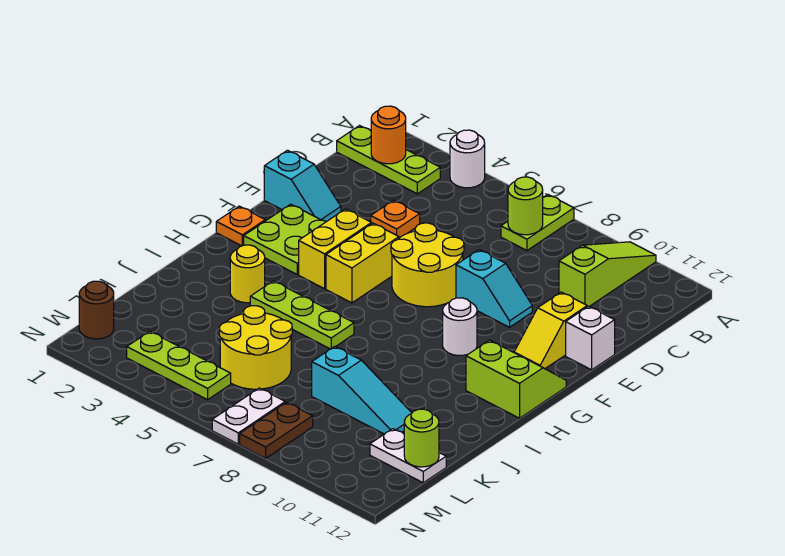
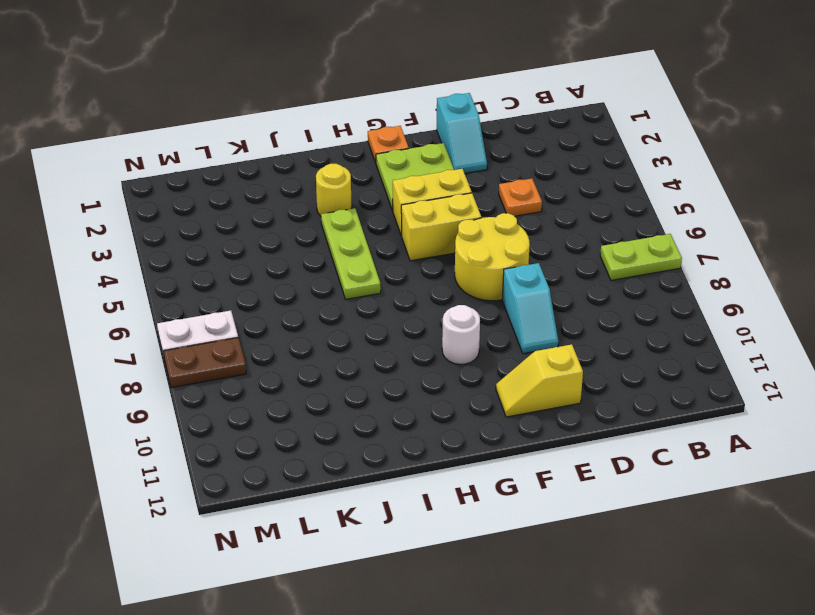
none -> white 1x1 round brick [450,130,485,188]
none -> lime 1x3 slope [559,242,656,307]
none -> lime 1x3 plate [337,126,440,194]

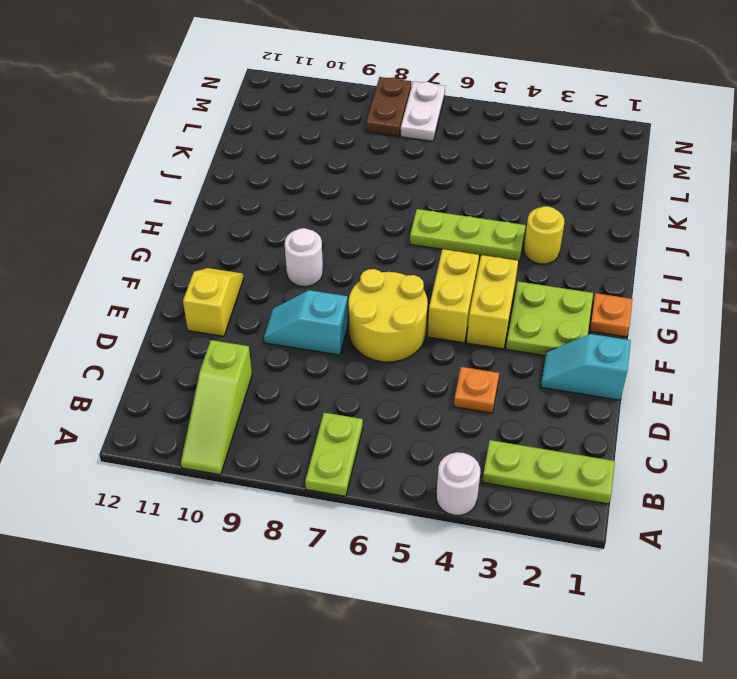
none -> white 1x1 brick [566,306,615,370]
none -> lime 2x2 slope [466,340,566,418]
none -> yellow 2x2 round brick [219,306,292,389]

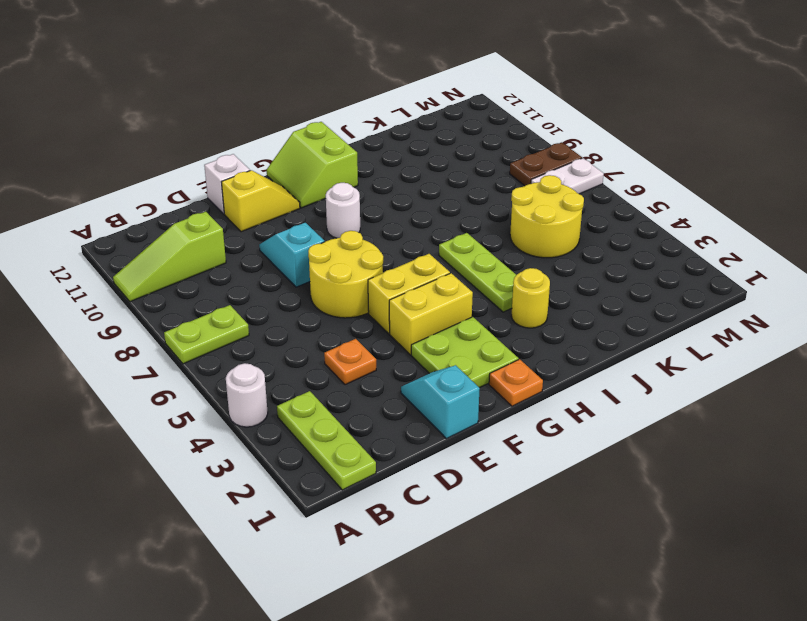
none -> cyan 1x3 slope [312,346,412,434]
none -> white 1x2 plate [370,429,446,483]
none -> brown 1x1 round brick [79,281,114,339]

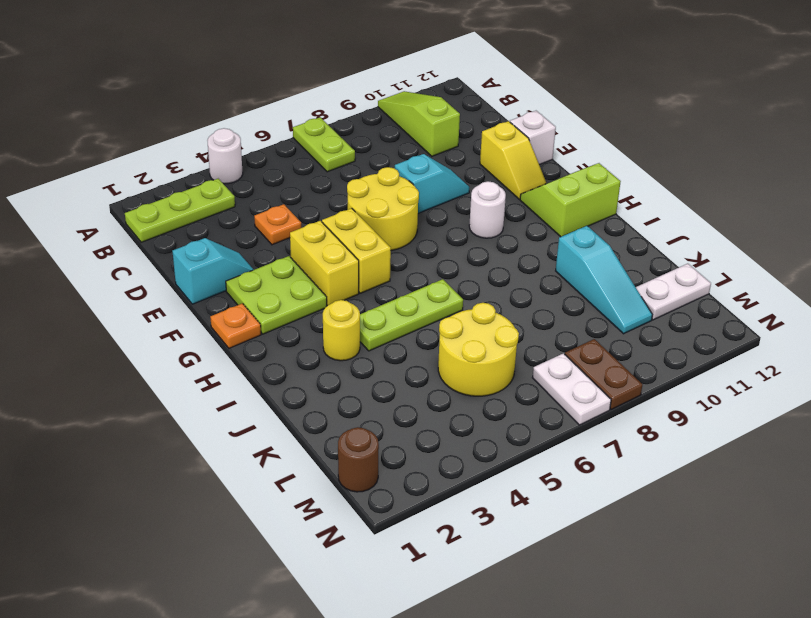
cyan 1x3 slope [556,226,652,334] -> cyan 1x3 slope turned to [312,346,412,434]
none -> lime 1x3 plate [127,331,231,400]
none -> orange 1x1 round brick [371,106,406,164]
none -> lime 1x1 round brick [508,177,543,235]

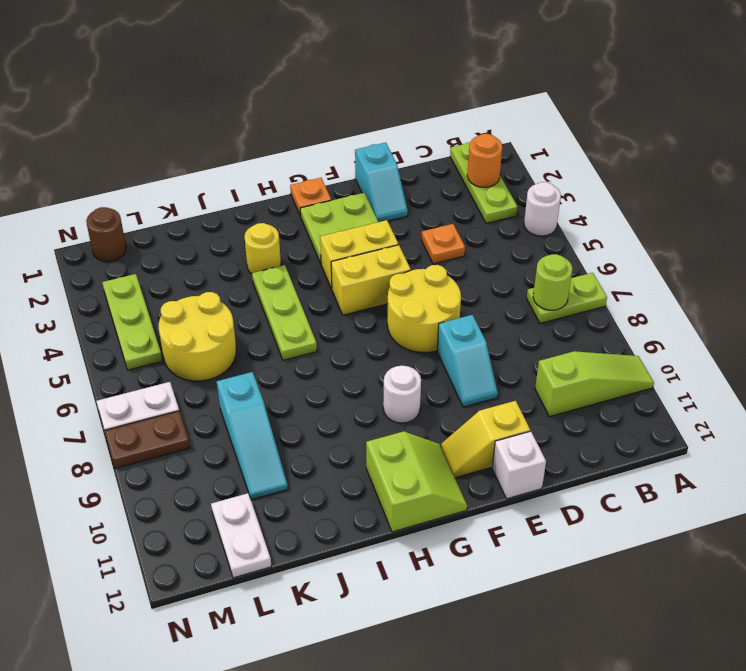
none -> lime 1x1 round brick [404,409,439,467]

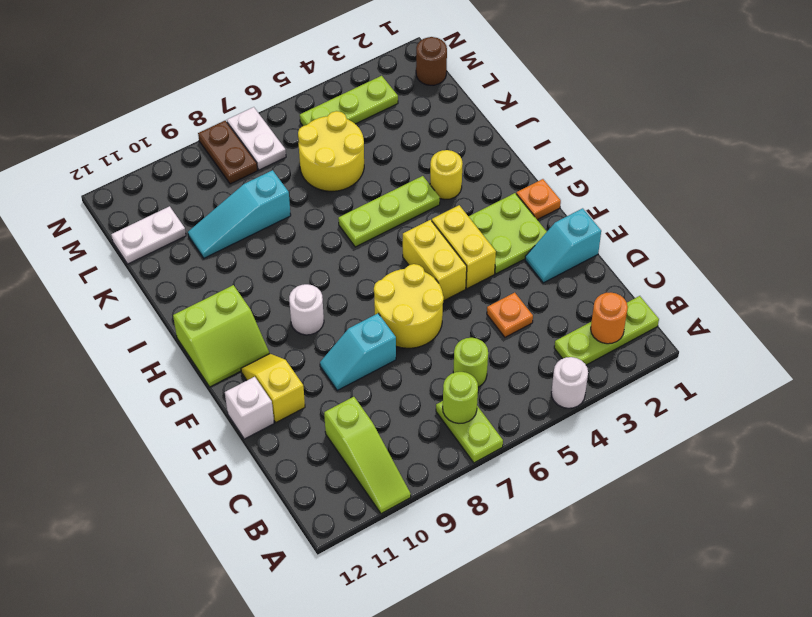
lime 1x1 round brick [453,338,488,387] -> lime 1x1 round brick moved to [404,409,439,467]

